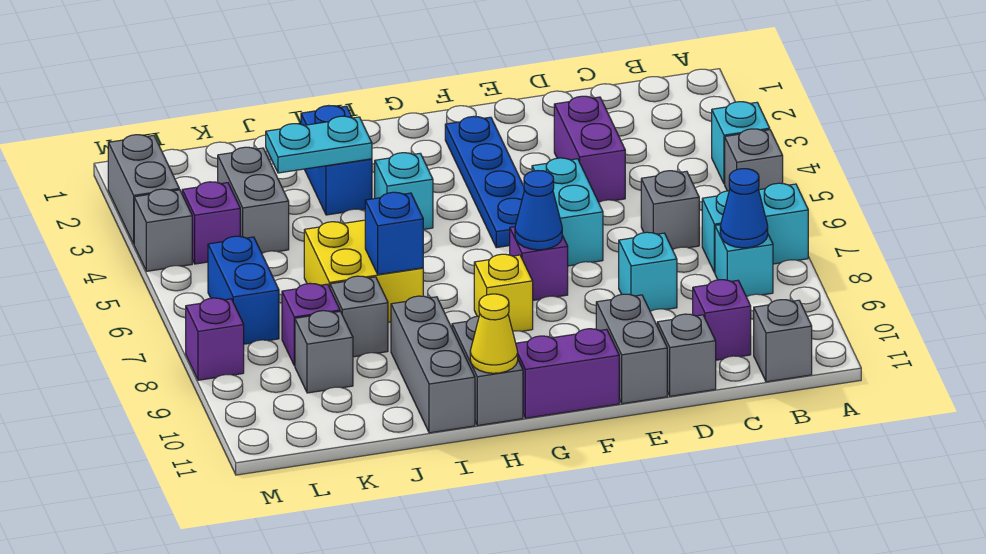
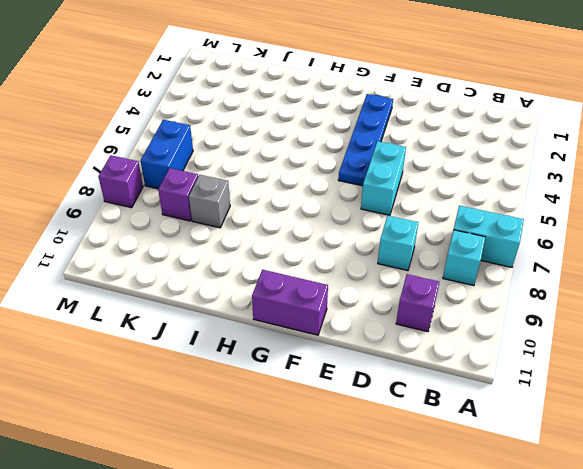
none -> cyan 1x1 brick [712,102,770,184]
none -> grey 1x1 brick [725,129,783,191]
none -> grey 1x1 brick [754,300,812,382]
none -> grey 1x1 brick [641,171,699,250]

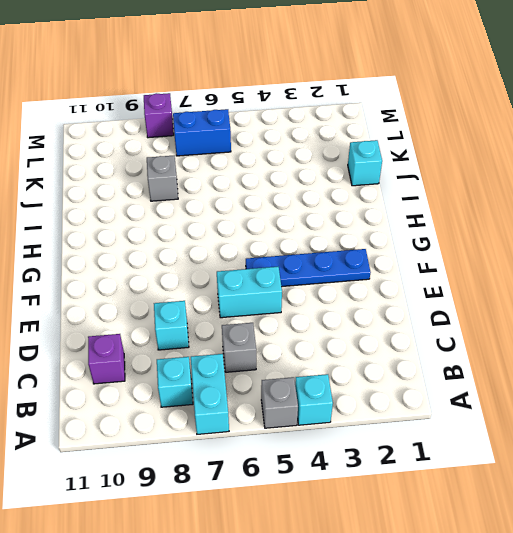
cyan 1x1 brick [348,140,382,186] -> cyan 1x1 brick moved to [375,153,433,229]
none -> grey 1x1 brick [754,300,812,382]
none -> purple 1x2 brick [554,96,625,202]
none -> grey 1x1 brick [657,314,716,396]
none -> grey 1x2 brick [596,294,667,404]

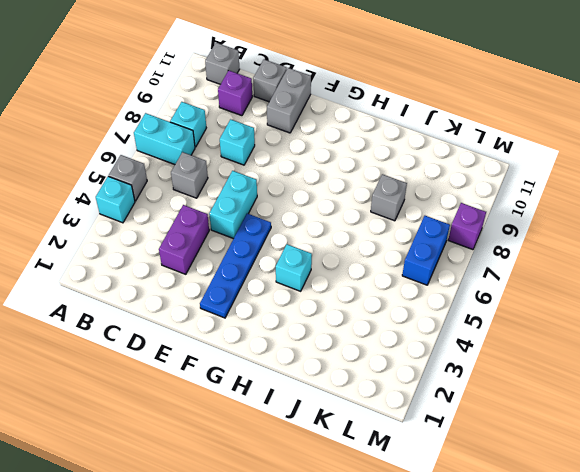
none -> purple 1x1 brick [510,227,568,300]
none -> purple 1x2 brick [516,329,619,418]
none -> yellow 1x1 brick [474,254,533,331]
none -> grey 1x2 brick [452,316,523,426]

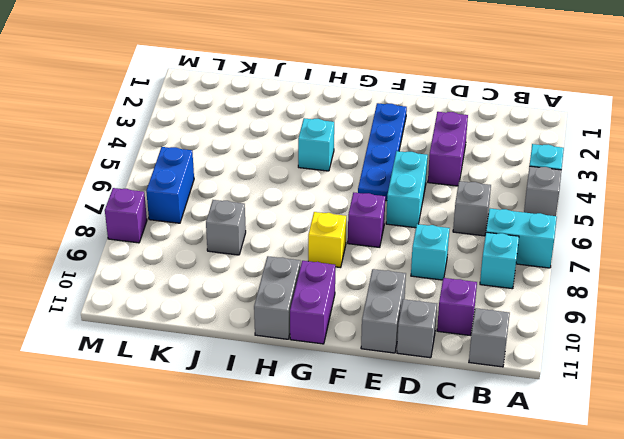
purple 1x2 brick [290,261,335,344] -> purple 1x2 brick turned to [516,329,619,418]
none -> blue 1x2 brick [301,106,372,215]
none -> yellow 2x2 brick [304,220,423,322]
none -> grey 1x3 brick [391,296,475,433]
none -> grey 1x2 brick [218,147,289,253]

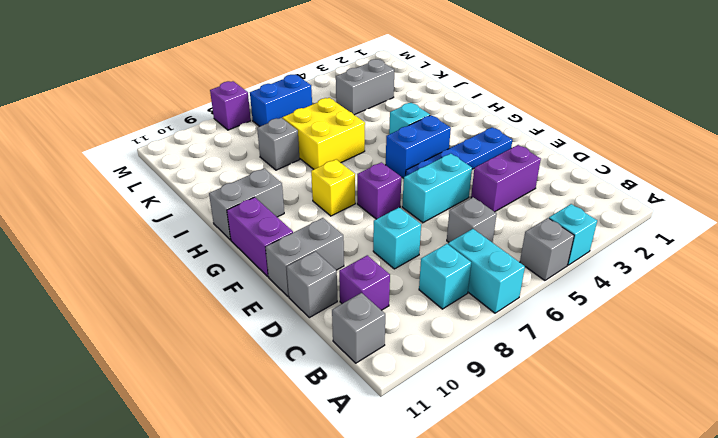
blue 1x2 brick [386,115,451,178] -> blue 1x2 brick moved to [301,106,372,215]
none -> grey 1x3 brick [391,296,475,433]
none -> purple 1x1 brick [282,283,340,366]
none -> grey 1x1 brick [295,311,353,393]
none -> purple 1x1 brick [182,182,240,264]

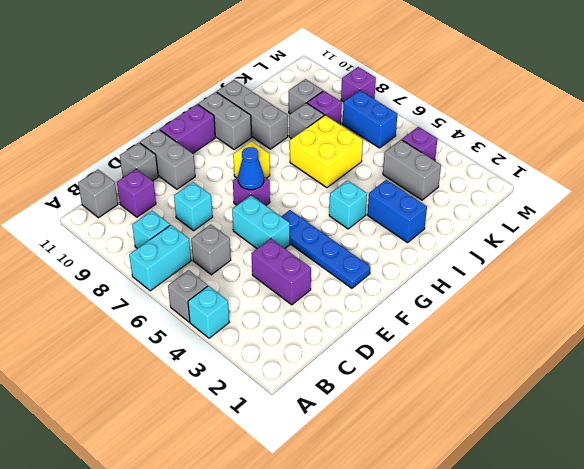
none -> grey 1x2 brick [108,135,179,244]
none -> grey 1x1 brick [134,189,192,271]
none -> blue 1x1 cone [720,169,768,248]
none -> yellow 1x1 cone [470,294,518,373]

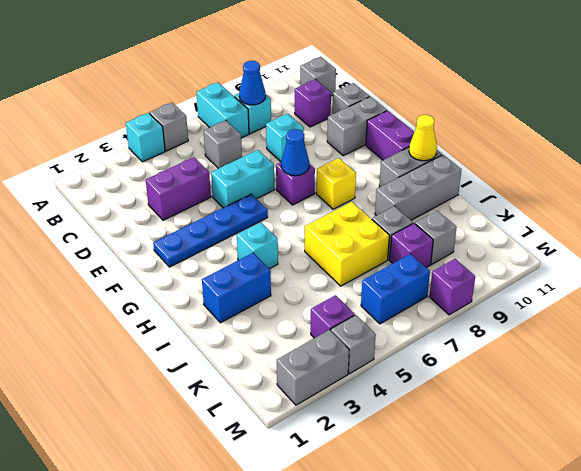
none -> grey 1x2 brick [218,147,289,253]
none -> cyan 1x2 plate [266,116,372,173]
none -> blue 1x1 brick [365,192,423,275]

